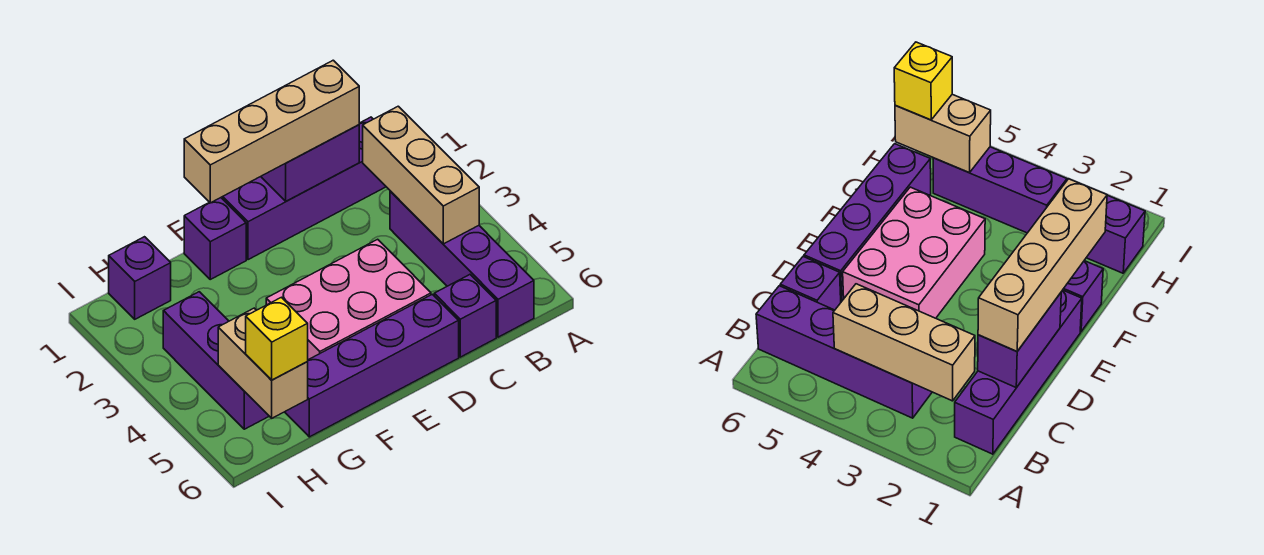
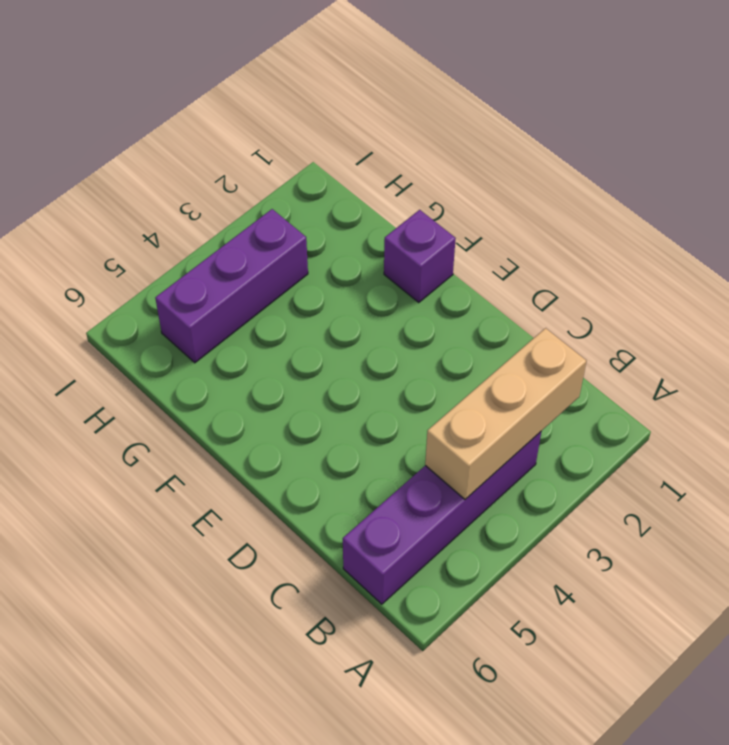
none -> purple 1x4 brick [222,117,386,260]
none -> purple 1x1 brick [434,275,496,357]
none -> pink 2x3 brick [266,239,431,360]

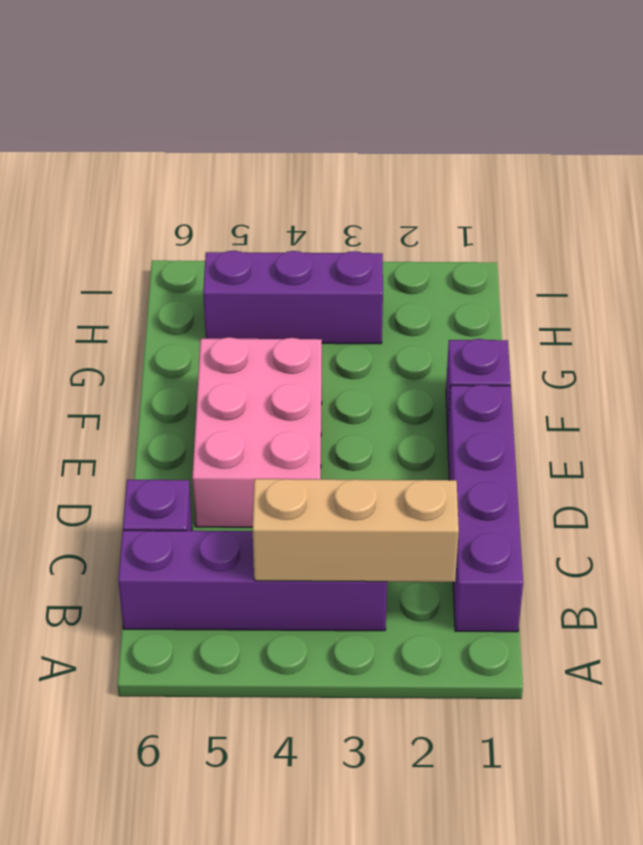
none -> purple 1x4 brick [285,294,459,437]
none -> purple 1x1 brick [109,237,171,319]
none -> purple 1x2 brick [261,125,359,201]

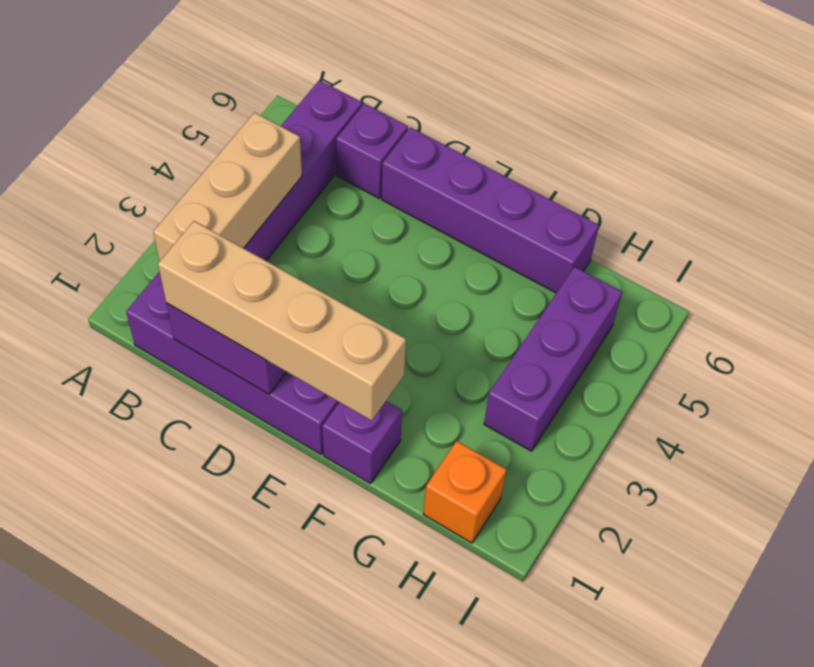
orange 1x1 brick [423,441,507,543] -> purple 1x1 brick [109,237,171,319]
none -> pink 2x3 brick [266,239,431,360]
none -> tan 1x2 brick [218,308,308,418]
none -> yellow 1x1 brick [246,297,308,380]

